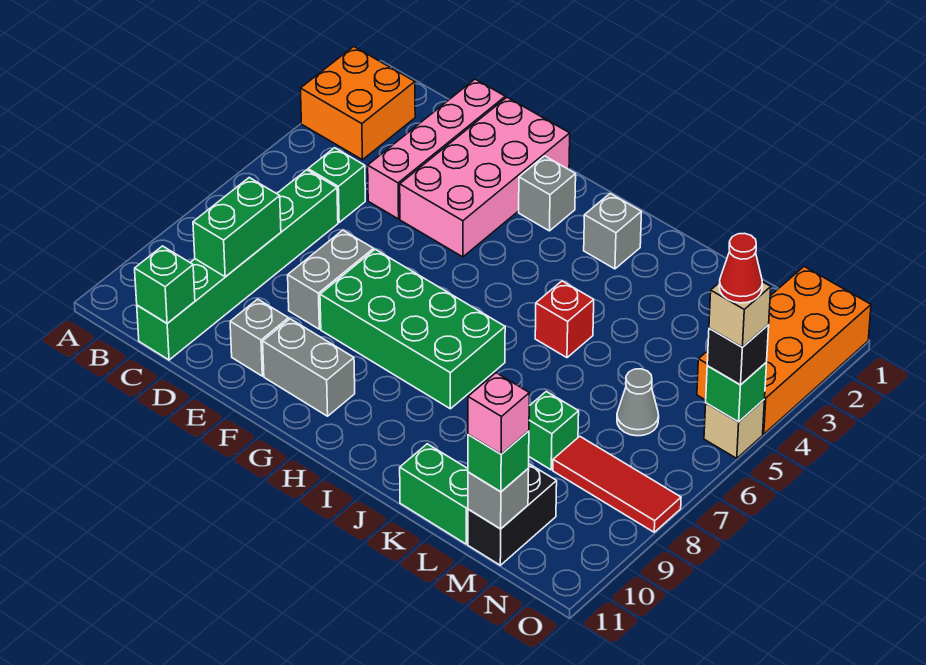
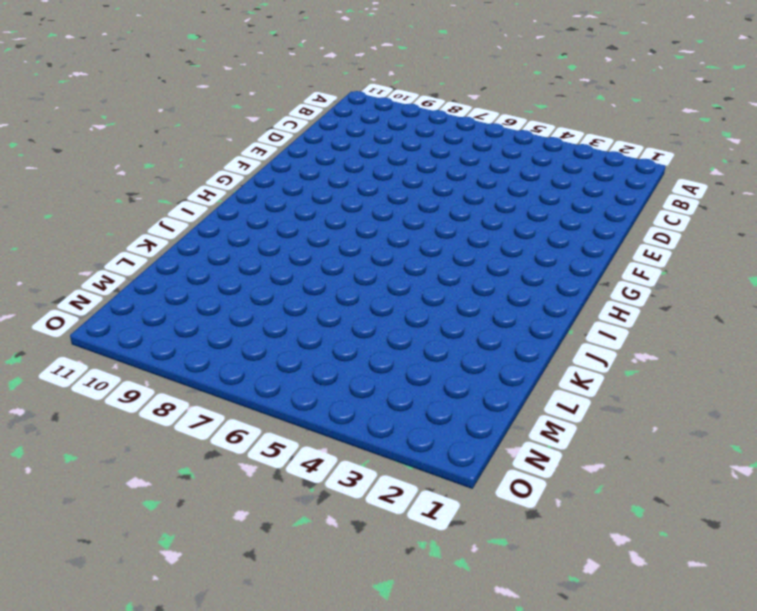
none -> orange 2x2 brick [300,47,415,160]
none -> green 1x1 brick [308,148,365,222]
none -> green 1x6 brick [137,170,338,360]

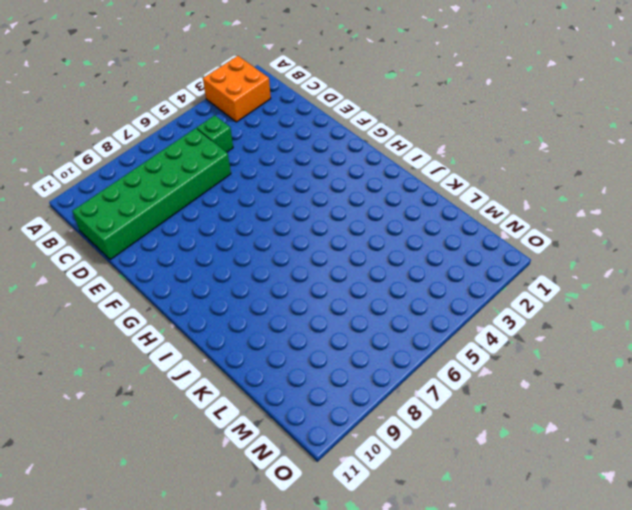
green 2x6 brick [72,128,231,260] -> green 1x6 brick [137,170,338,360]
none -> pink 1x4 brick [368,79,505,219]
none -> pink 2x4 brick [400,97,570,257]
none -> grey 1x2 brick [288,230,374,329]

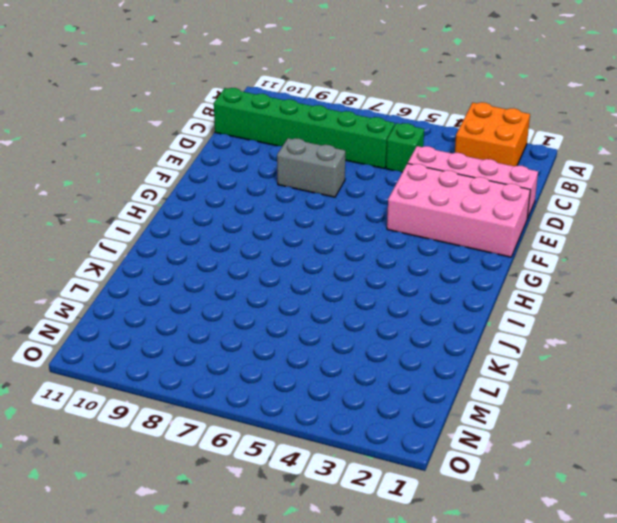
none -> grey 1x1 brick [230,299,289,376]
none -> green 2x4 brick [320,249,505,409]
none -> grey 1x2 brick [263,319,355,416]

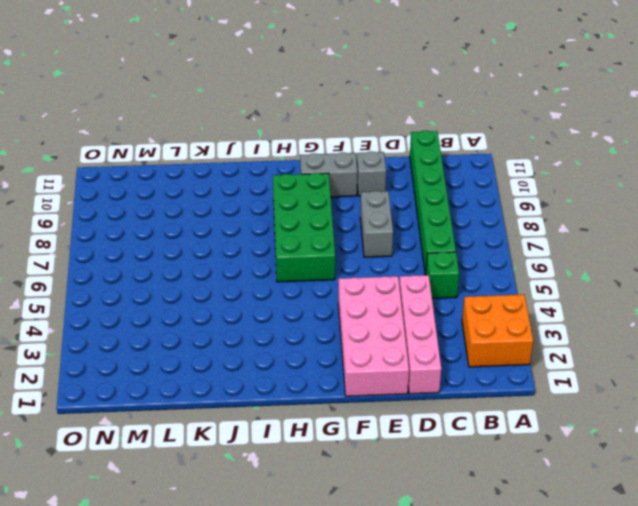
green 2x4 brick [273,173,335,282] -> green 2x4 brick turned to [320,249,505,409]
none -> grey 1x1 brick [519,156,576,231]
none -> grey 1x1 brick [584,194,641,269]
none -> red 1x1 brick [535,281,594,358]

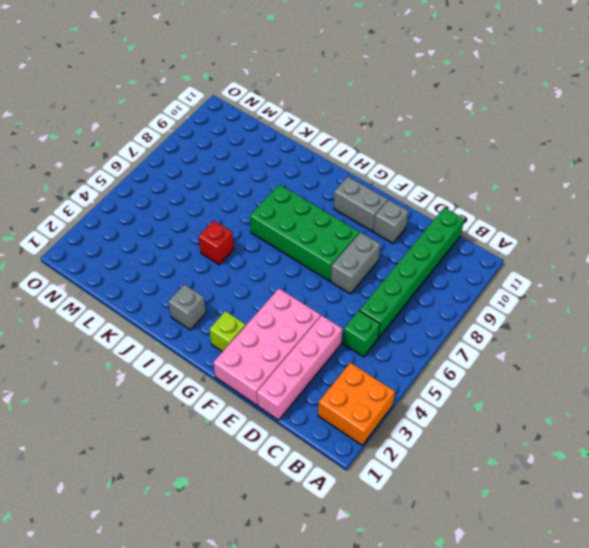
lime 1x1 brick [209,311,246,352] -> grey 1x1 brick [519,156,576,231]
none -> green 1x2 brick [400,444,468,544]
none -> green 1x1 brick [529,392,579,470]
none -> grey 1x1 cone [617,369,659,436]

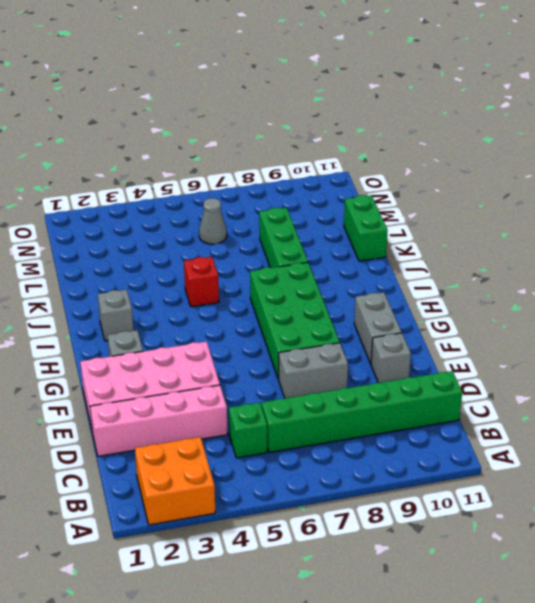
green 1x3 brick [259,208,308,268] -> green 1x1 brick [529,392,579,470]
none -> red 1x3 tile [553,436,681,532]
none -> black 1x2 brick [468,464,557,565]
none -> orange 2x4 brick [697,267,871,434]

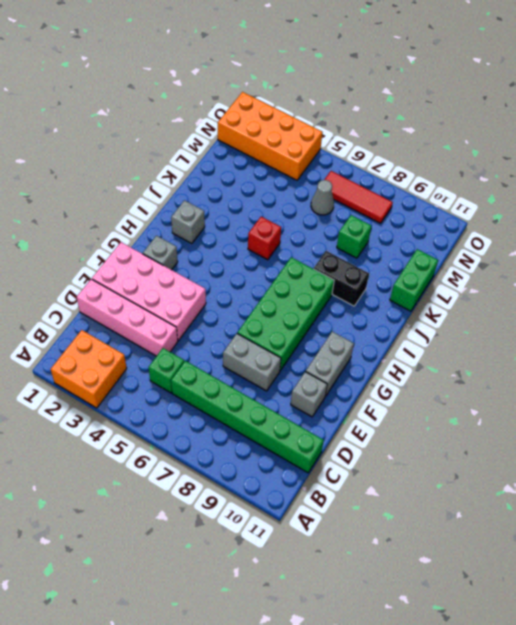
black 1x2 brick [314,251,369,306] -> black 1x2 brick moved to [468,464,557,565]
red 1x3 tile [324,171,393,223] -> red 1x3 tile turned to [553,436,681,532]
none -> tan 1x1 brick [704,400,764,458]
none -> green 1x2 brick [193,178,281,277]
none -> green 1x1 brick [135,246,195,323]

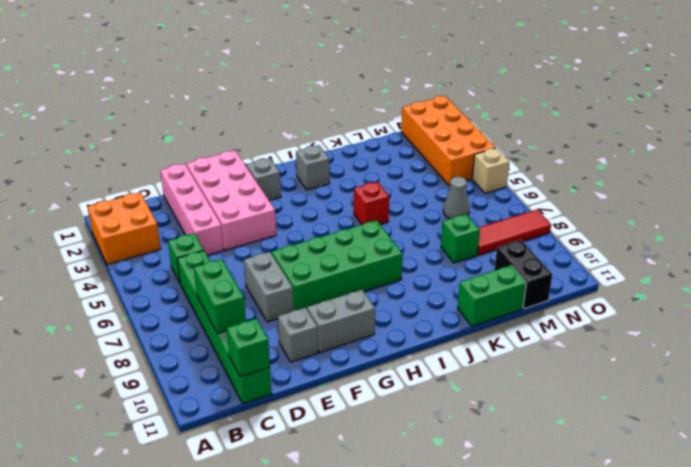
none -> grey 1x1 brick [468,469,529,529]
none -> green 1x1 brick [706,363,767,422]
none -> green 1x1 brick [468,431,529,492]

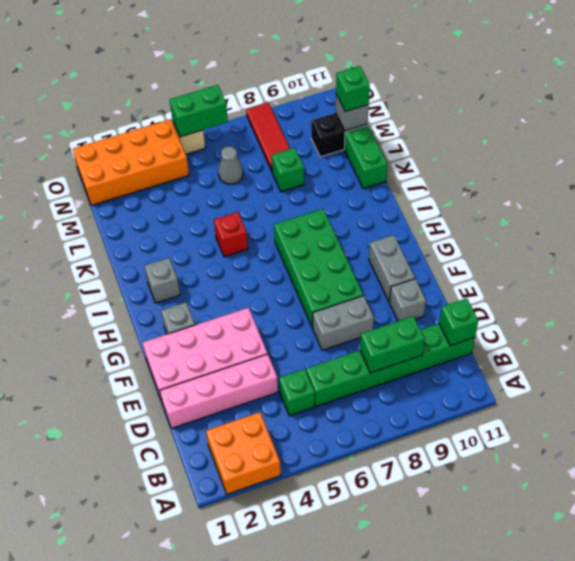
green 1x2 brick [170,85,228,137] -> green 1x1 brick [706,363,767,422]
none -> black 1x1 brick [707,325,769,385]
none -> pink 1x1 brick [468,373,529,454]
none -> tan 1x1 brick [709,282,771,347]

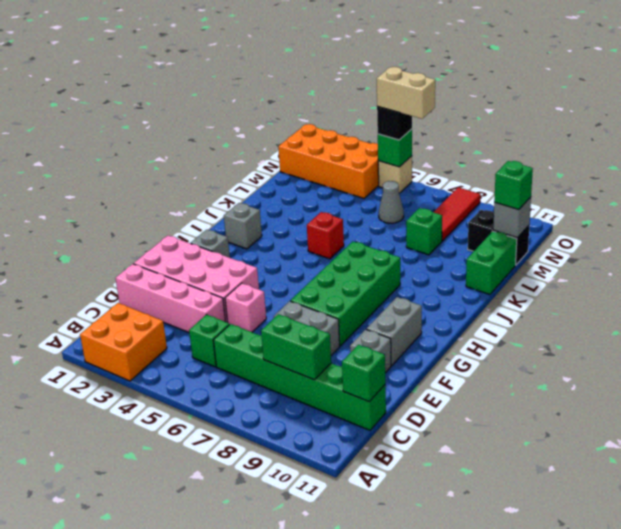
pink 1x1 brick [225,283,266,332] -> pink 1x1 brick moved to [468,373,529,454]
tan 1x2 brick [377,67,435,119] -> tan 1x1 brick [709,282,771,347]
none -> red 1x1 cone [719,233,762,303]

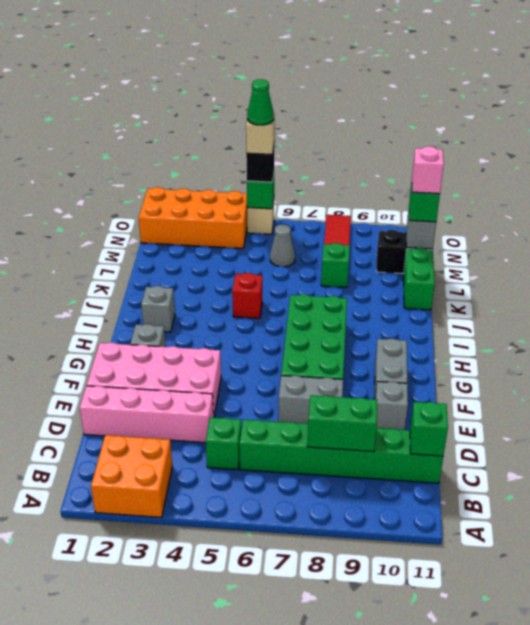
green 1x1 cone [247,79,274,125] -> red 1x1 cone [719,233,762,303]

